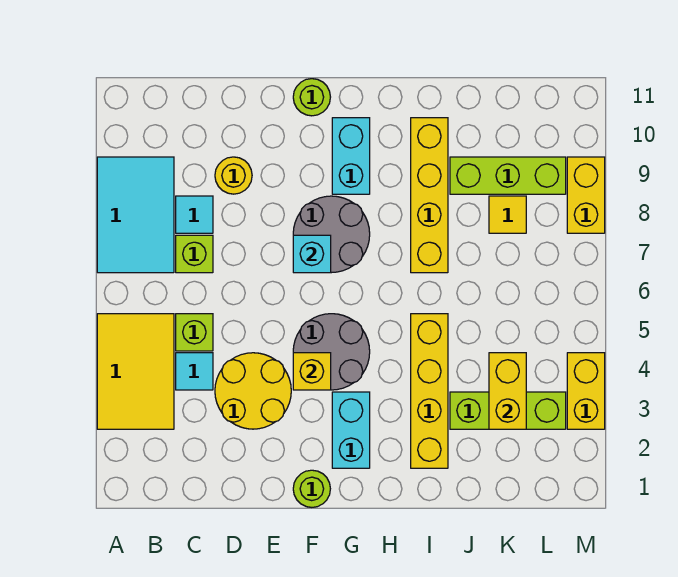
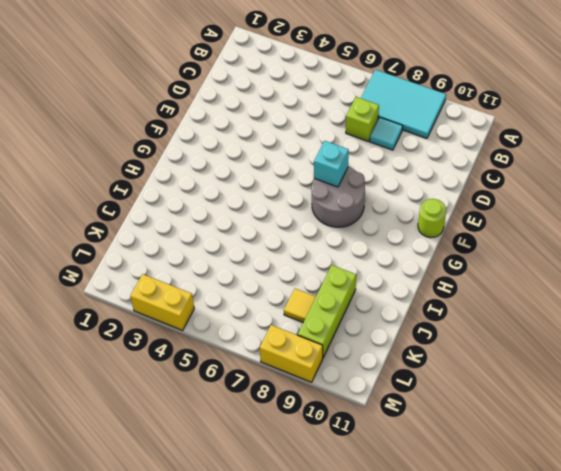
none -> yellow 2x3 tile [97,314,174,429]
none -> cyan 1x1 tile [176,353,213,390]
none -> lime 1x1 brick [176,314,213,351]

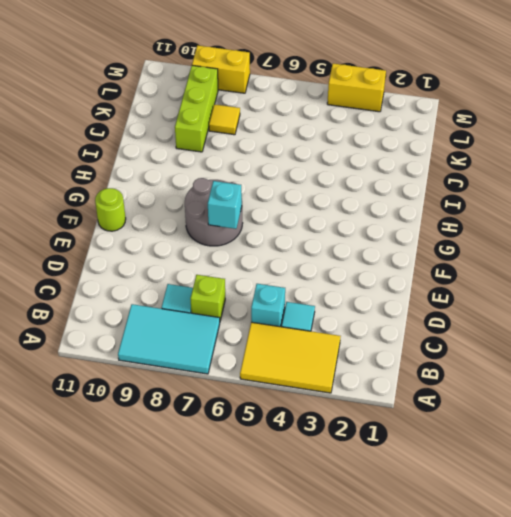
cyan 1x1 brick [251,284,285,327] -> lime 1x1 brick [176,314,213,351]
none -> yellow 2x2 round brick [215,353,291,429]
none -> yellow 1x1 round brick [215,157,252,194]
none -> lime 1x1 round brick [293,470,330,507]

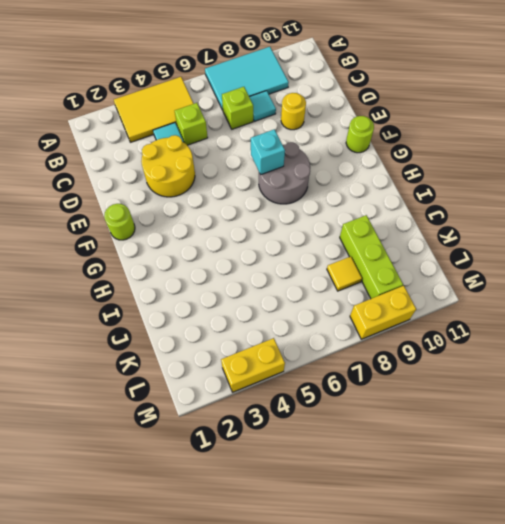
none -> grey 2x2 round brick [293,314,370,390]
none -> cyan 1x2 brick [332,392,370,468]
none -> cyan 1x2 brick [332,118,370,194]

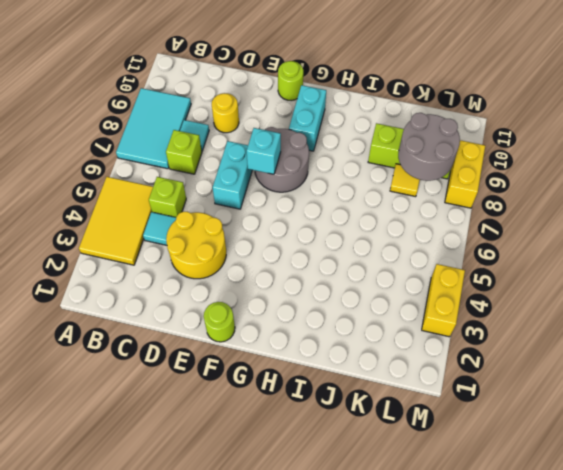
cyan 1x2 brick [213,141,252,209] -> cyan 1x2 brick moved to [332,392,370,468]
grey 2x2 round brick [398,113,460,181] -> grey 2x2 round brick moved to [293,314,370,390]
none -> yellow 1x4 brick [411,314,448,468]
none -> yellow 1x4 brick [411,118,448,273]
none -> lime 1x3 brick [450,392,566,429]

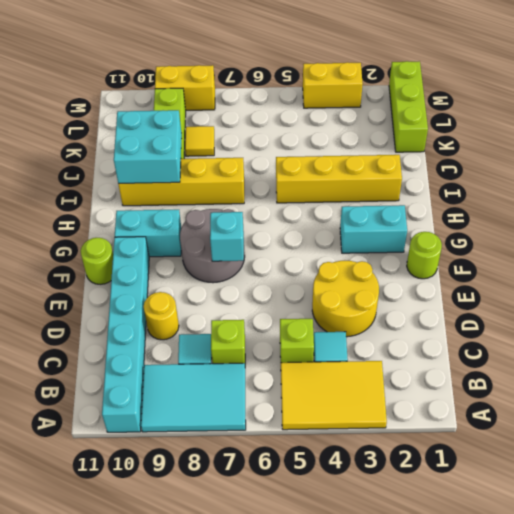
cyan 1x6 brick [102,237,149,432] -> none
cyan 2x2 brick [114,110,182,184] -> none
lime 1x3 brick [389,61,428,152] -> lime 1x3 brick moved to [450,392,566,429]
none -> grey 2x2 round brick [293,314,370,390]
none -> yellow 1x1 brick [293,353,331,390]
none -> yellow 1x2 brick [489,353,526,429]

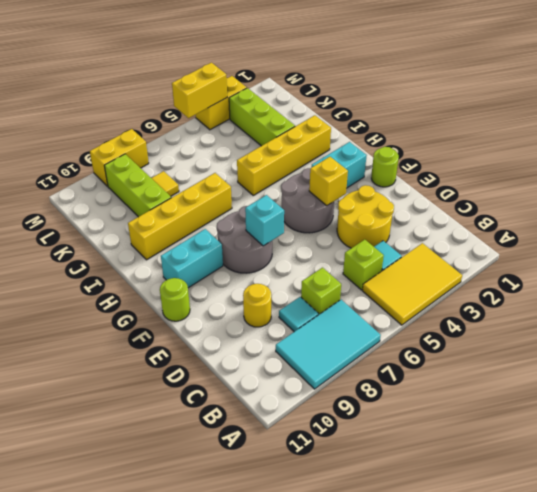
yellow 1x2 brick [172,63,227,118] -> yellow 1x2 brick moved to [489,353,526,429]

